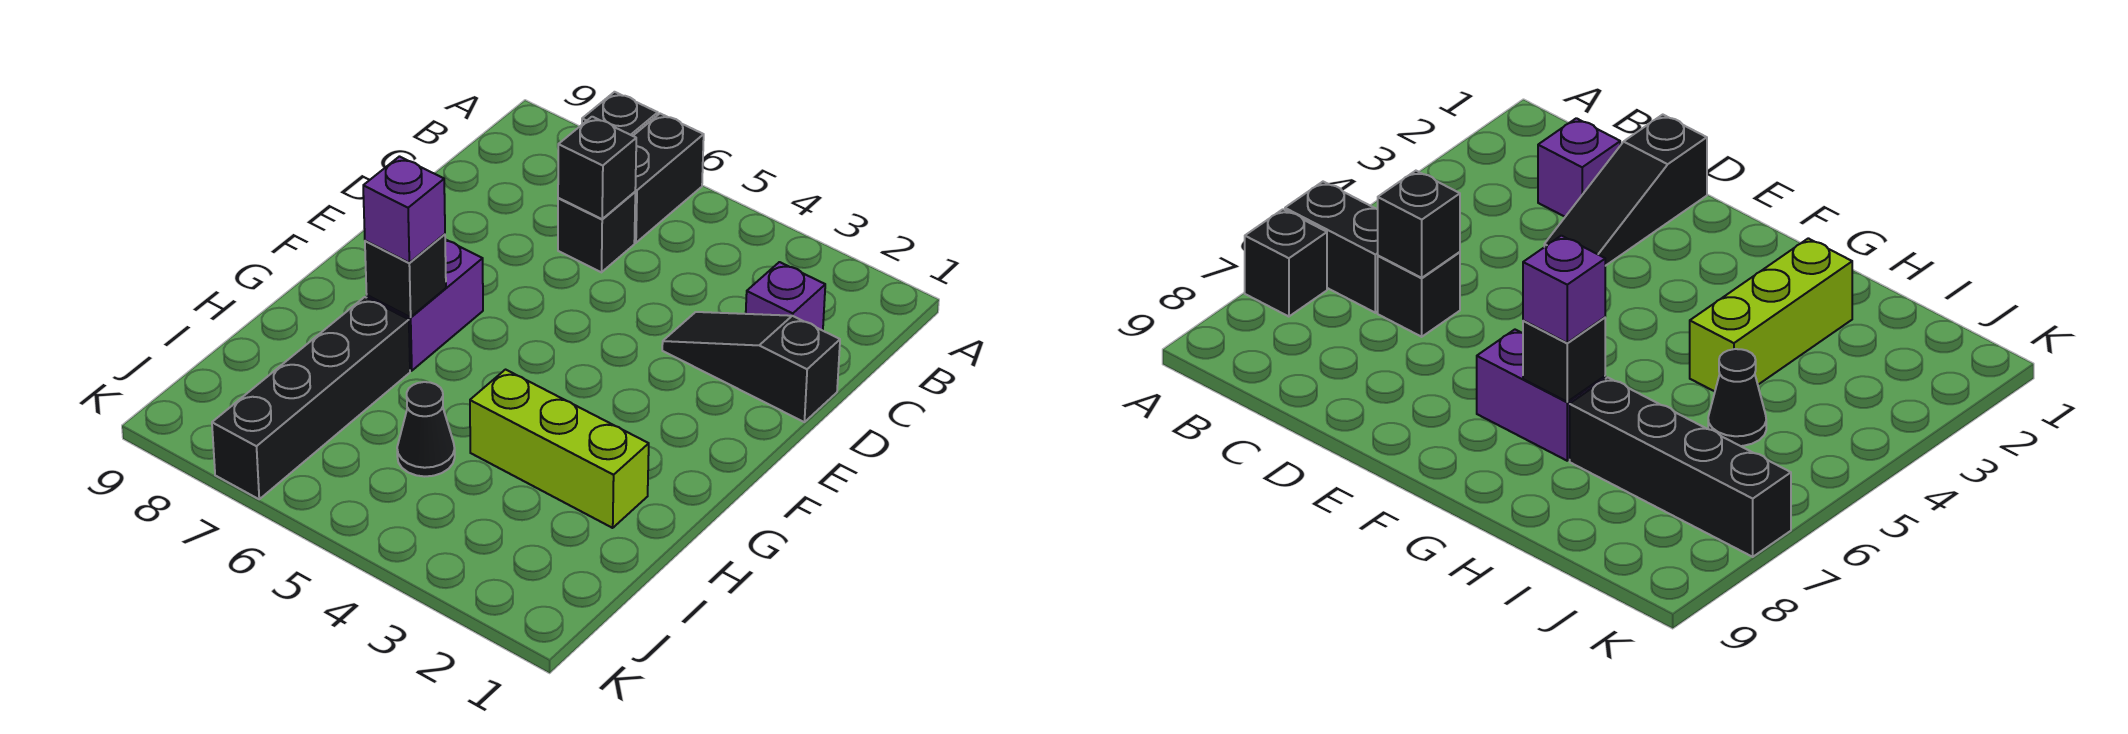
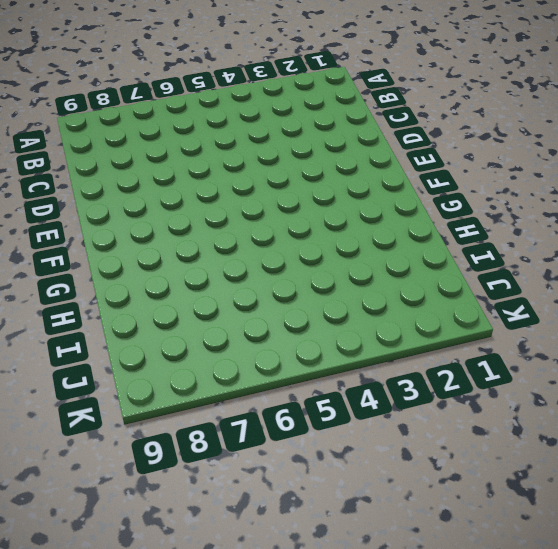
none -> black 1x2 brick [633,114,704,243]
none -> black 1x1 brick [582,92,658,136]
none -> purple 1x1 brick [746,262,825,331]

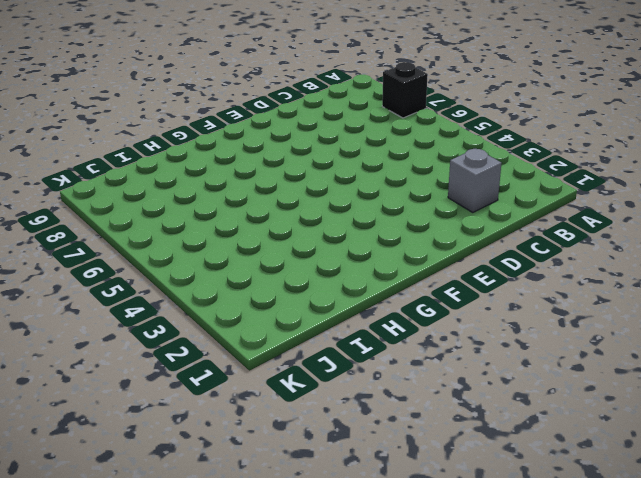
grey 1x1 brick [448,149,501,212] -> purple 1x1 brick [746,262,825,331]
none -> black 1x2 brick [633,114,704,243]
none -> black 1x1 brick [558,192,635,272]
none -> black 1x3 slope [662,312,840,422]

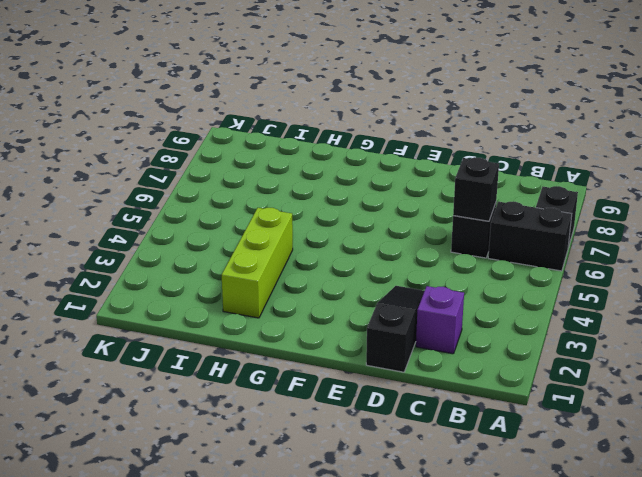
none -> purple 1x2 brick [367,239,483,371]
none -> black 1x4 brick [212,297,410,499]
none -> black 1x1 cone [397,382,455,477]

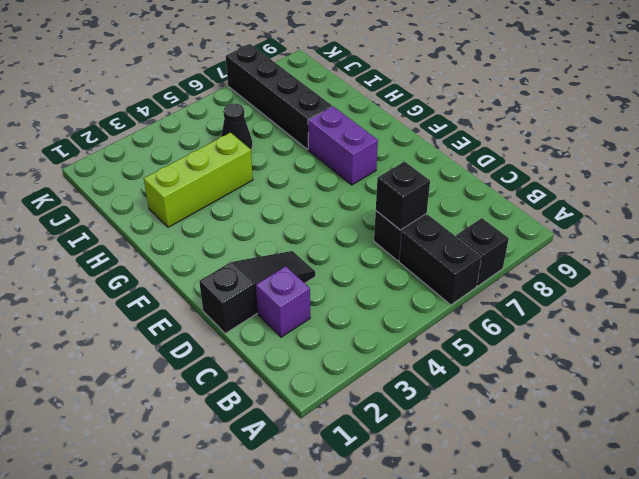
none -> black 1x1 brick [365,234,446,317]
none -> purple 1x1 brick [363,157,445,263]

